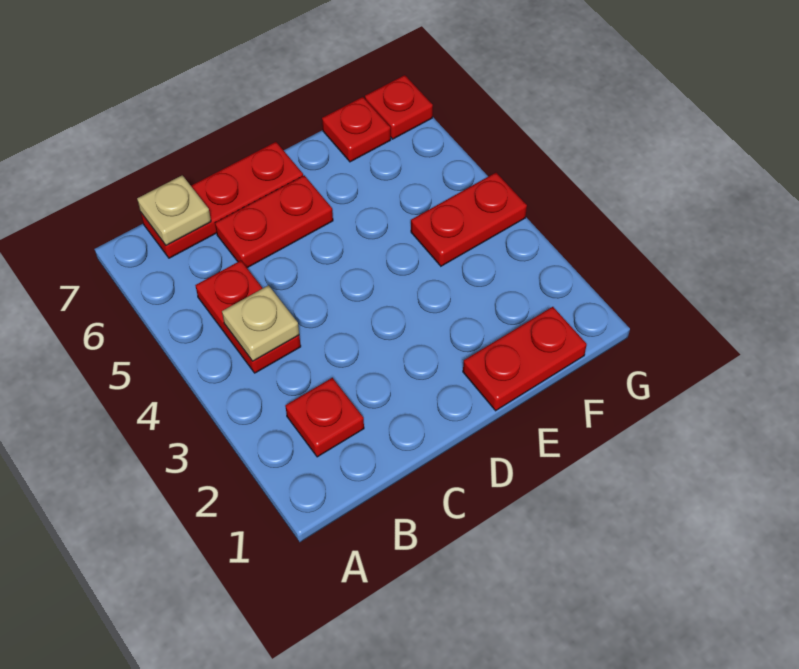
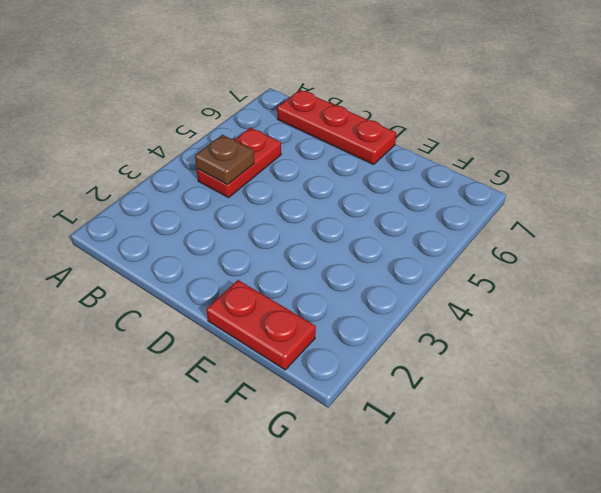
brown 1x1 plate [195,135,254,185] -> tan 1x1 plate [222,285,299,361]
none -> red 1x1 plate [285,378,364,457]
none -> red 1x2 plate [215,175,333,268]

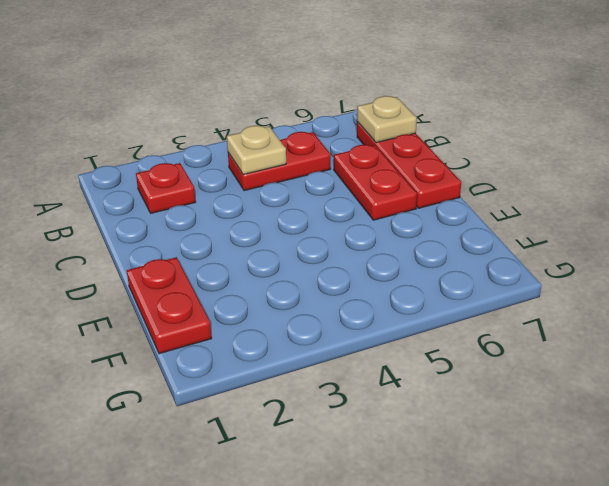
none -> red 1x2 plate [411,173,527,266]
none -> red 1x1 plate [322,97,391,162]

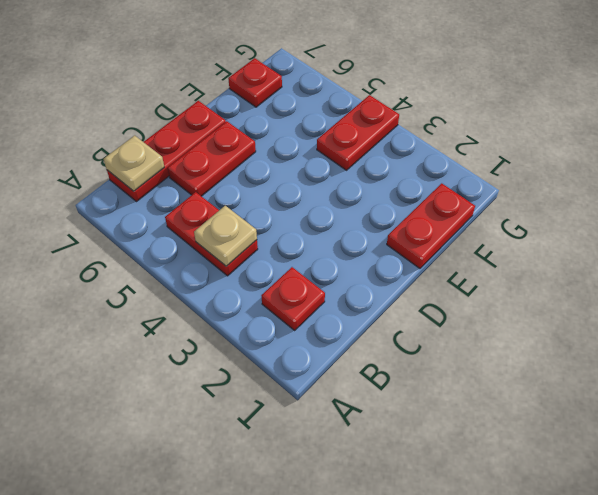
none -> red 1x1 plate [365,75,433,139]

